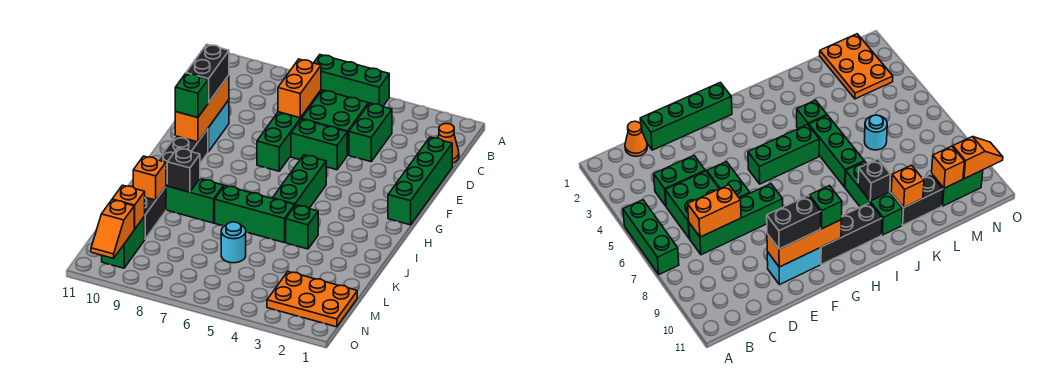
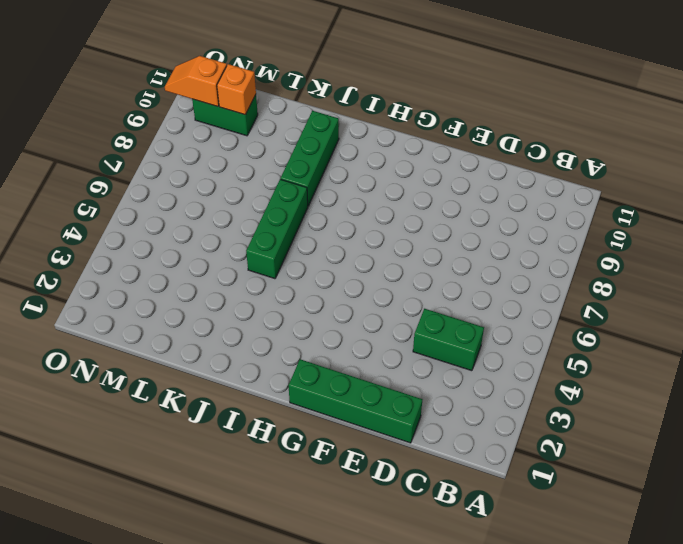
none -> green 1x3 brick [314,55,389,107]
none -> orange 1x1 cone [438,124,459,163]
none -> green 2x2 brick [302,90,368,155]

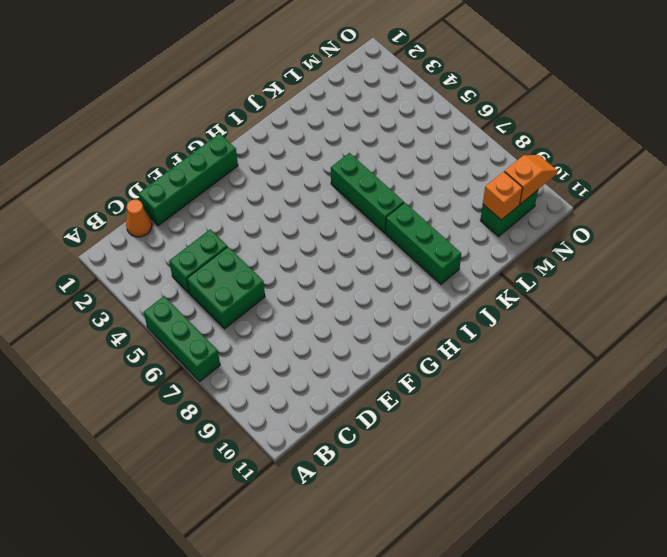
none -> green 1x4 brick [257,90,321,171]
none -> green 1x2 brick [291,119,347,170]
none -> cyan 1x2 brick [208,100,229,152]

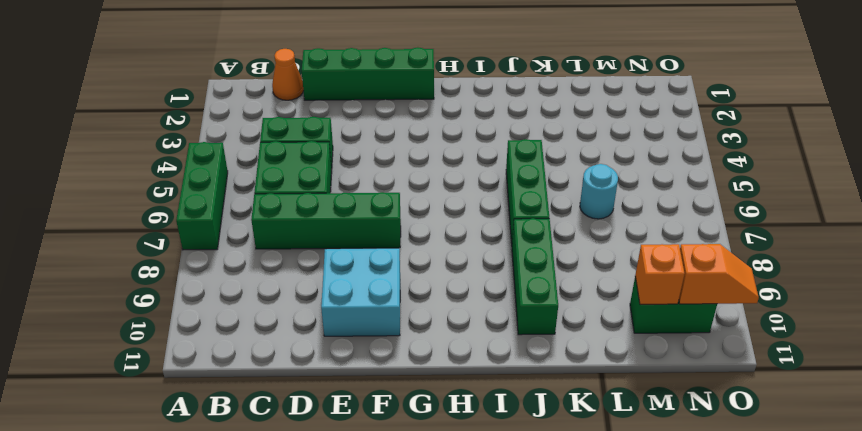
cyan 2x2 brick [321,248,400,336] -> cyan 1x2 brick [208,100,229,152]
none -> green 1x2 brick [291,119,347,170]
none -> green 1x3 brick [273,155,326,208]
none -> black 1x3 brick [159,129,208,169]

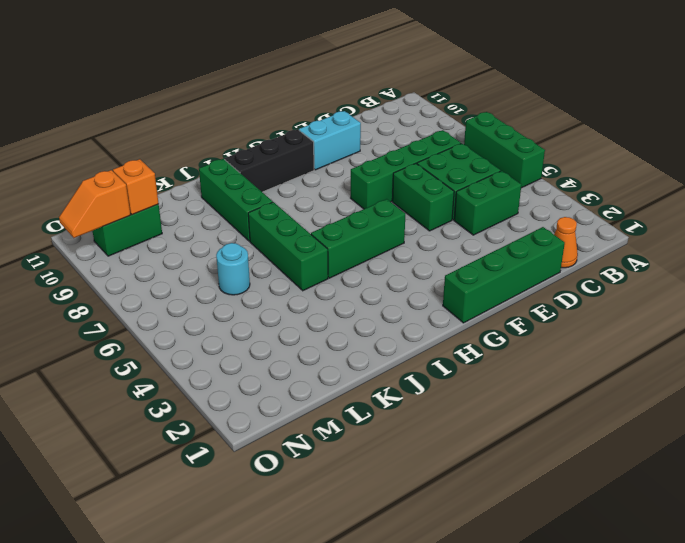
none -> green 1x1 brick [286,205,318,249]
none -> black 1x2 brick [145,187,166,239]
none -> orange 2x3 plate [267,272,357,327]

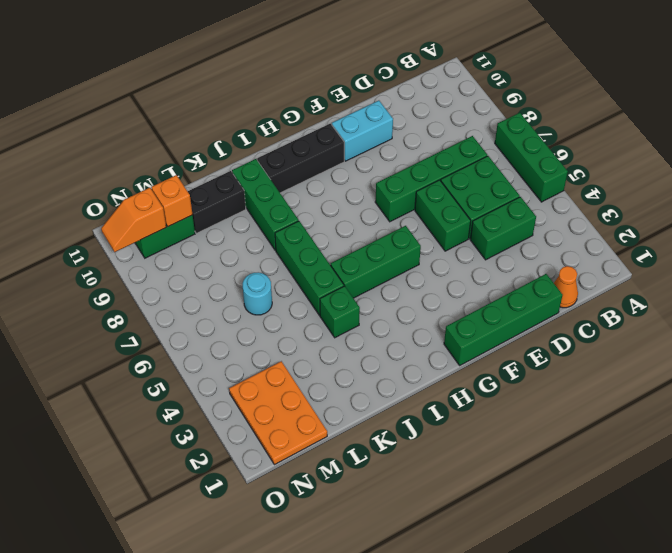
none -> orange 1x2 brick [278,59,321,118]
none -> orange 1x3 brick [175,76,229,142]
none -> black 1x1 brick [167,148,200,192]

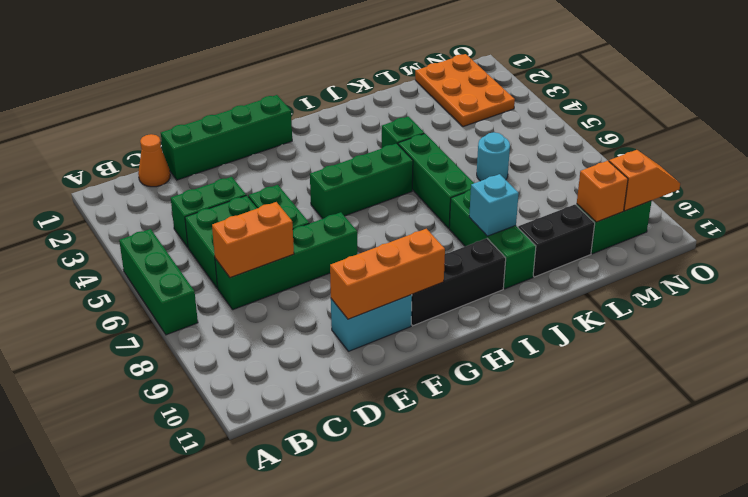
cyan 1x1 brick [469,174,519,236] -> black 1x1 brick [167,148,200,192]
none -> orange 1x1 brick [133,156,166,200]
none -> black 1x2 brick [186,44,229,103]
none -> green 1x1 brick [175,74,208,118]

